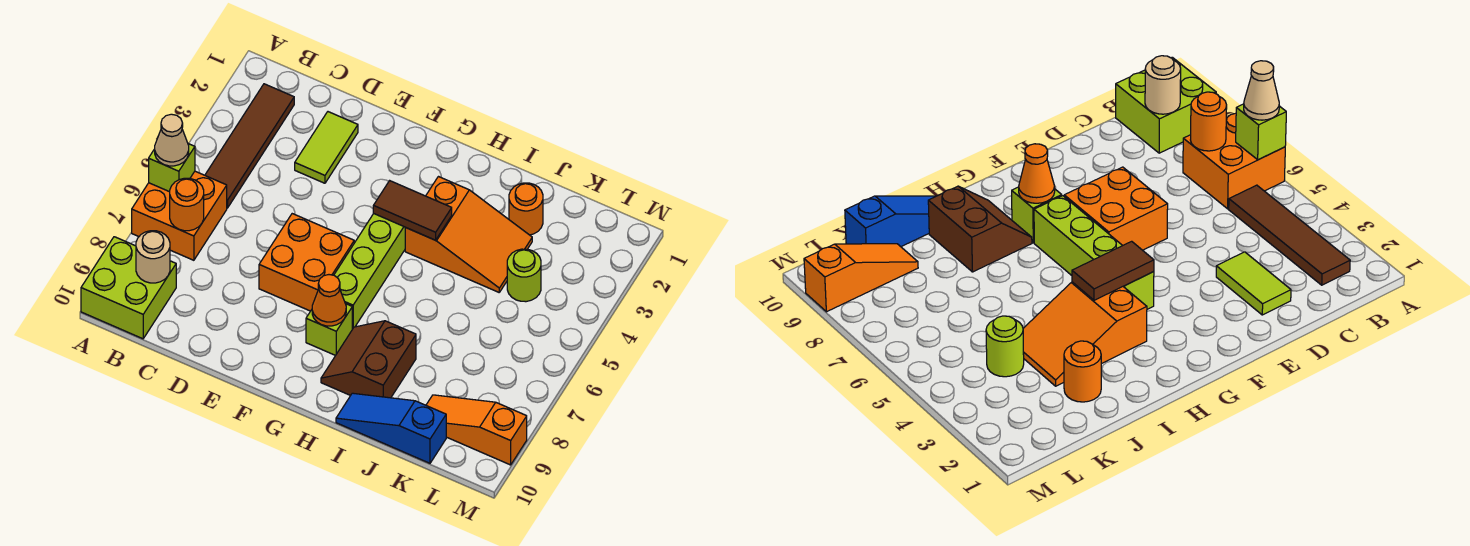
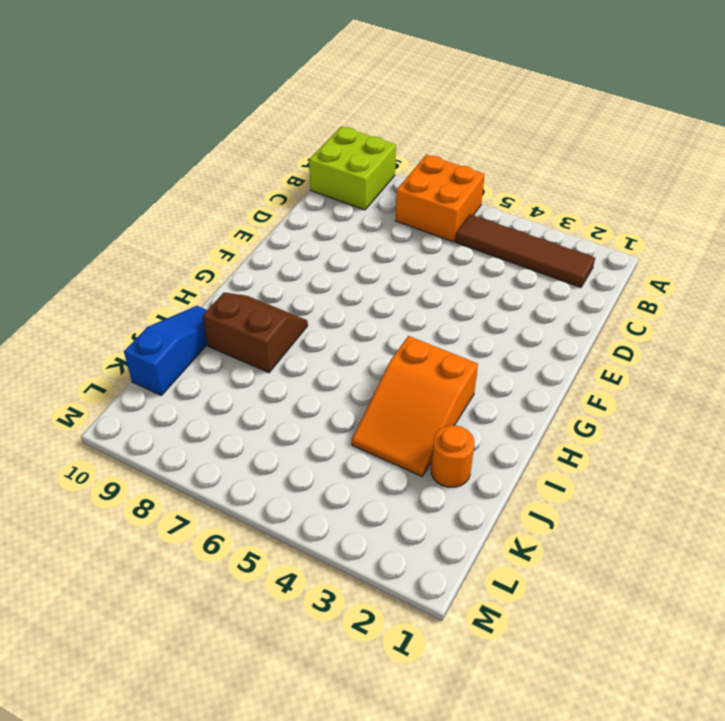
none -> lime 1x2 tile [295,112,358,183]
none -> orange 2x2 brick [259,214,354,311]
none -> lime 1x4 brick [334,214,406,329]

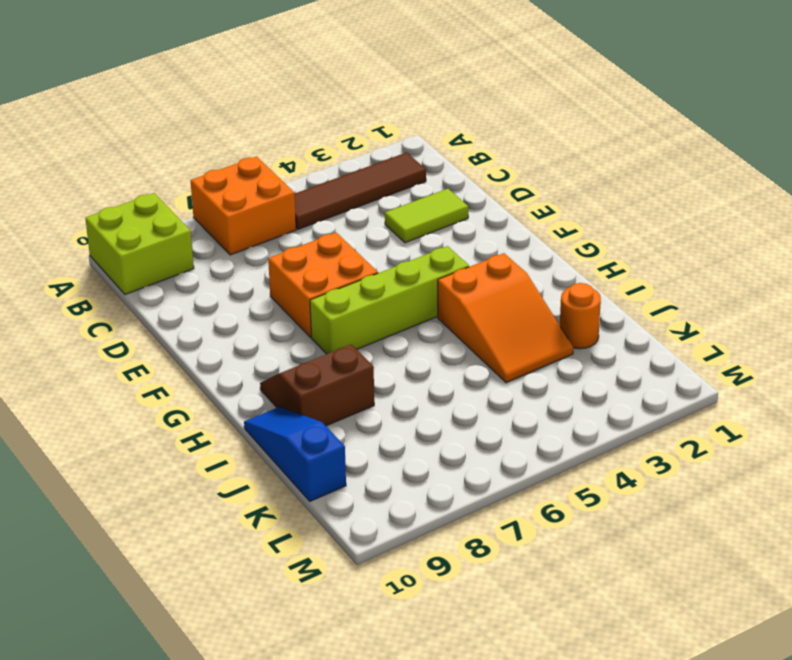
none -> lime 1x1 brick [306,304,352,356]
none -> lime 1x1 round brick [507,249,541,302]
none -> orange 1x3 slope [426,395,527,465]

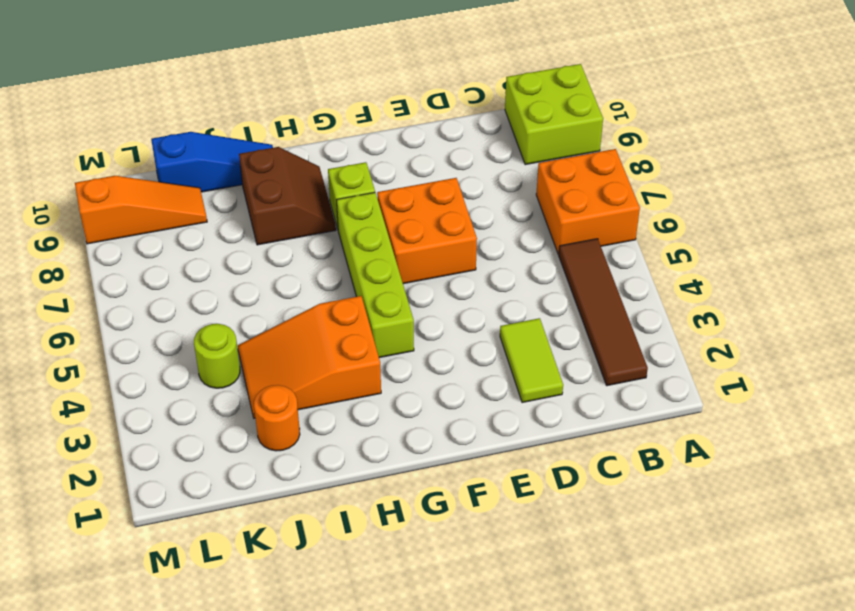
none -> lime 1x1 brick [149,144,195,192]
none -> orange 1x1 round brick [170,178,204,231]
none -> tan 1x1 round brick [136,231,170,283]

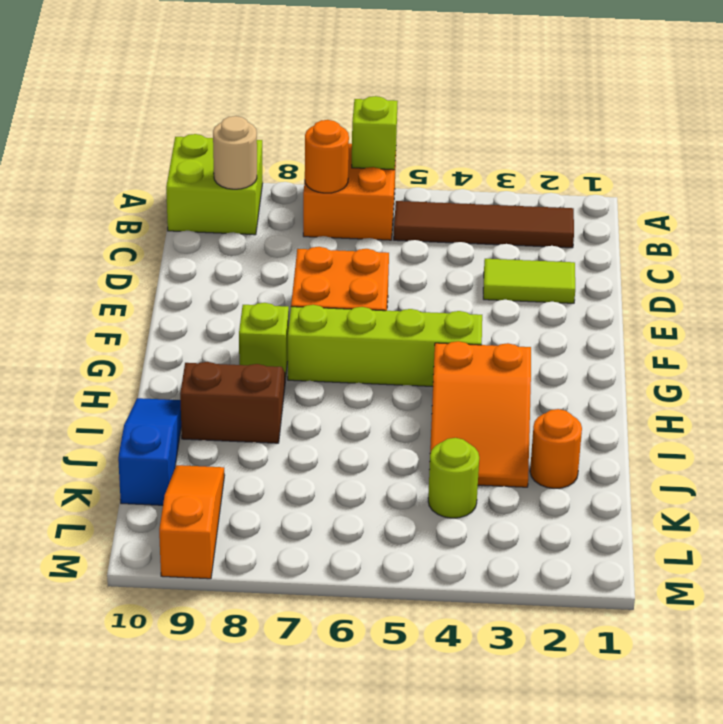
none -> brown 1x2 tile [373,181,452,240]
none -> orange 1x1 cone [312,275,346,326]
none -> tan 1x1 cone [155,114,189,166]

